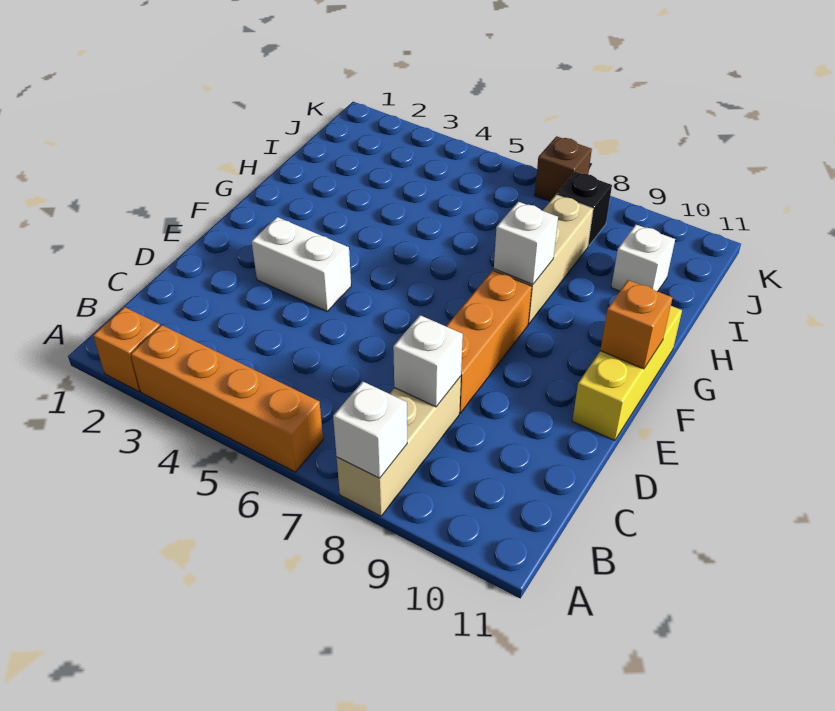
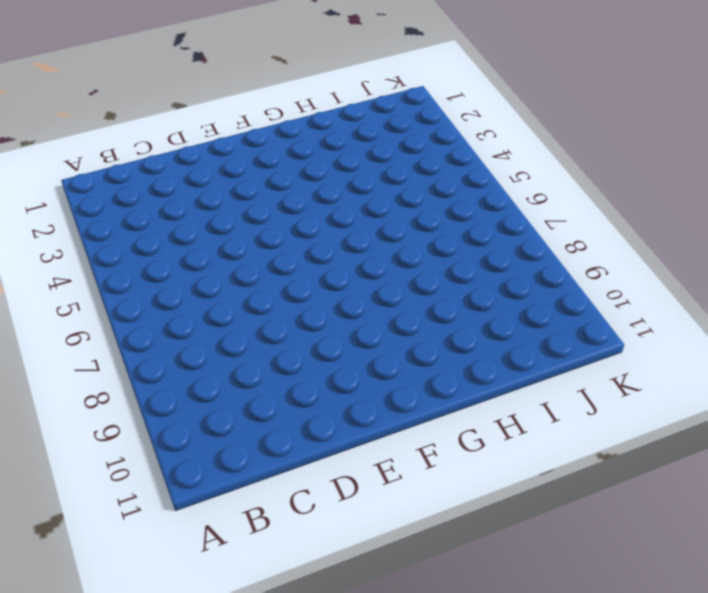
none -> orange 1x1 brick [93,307,160,391]
none -> orange 1x4 brick [131,325,323,472]
none -> tan 1x3 brick [337,376,461,516]

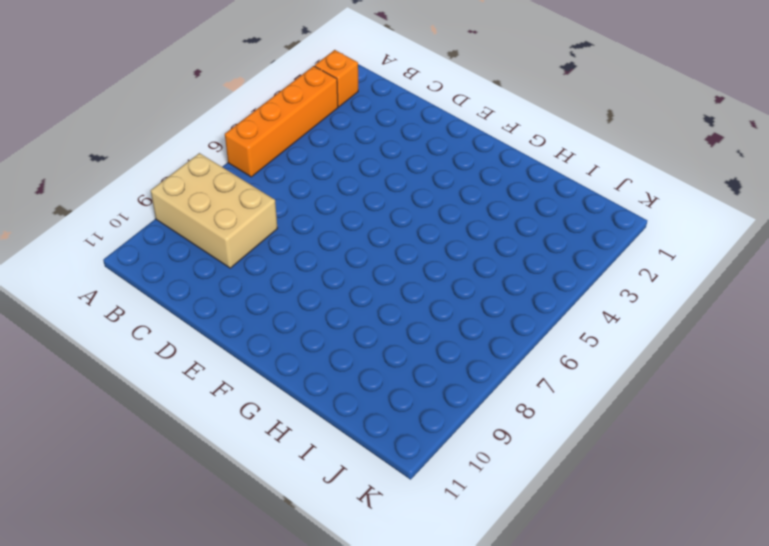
tan 2x3 brick [151,153,278,268] -> tan 1x3 brick [337,376,461,516]
none -> orange 1x3 brick [446,271,532,413]
none -> white 1x2 brick [252,217,351,311]
none -> yellow 1x3 brick [572,306,682,440]

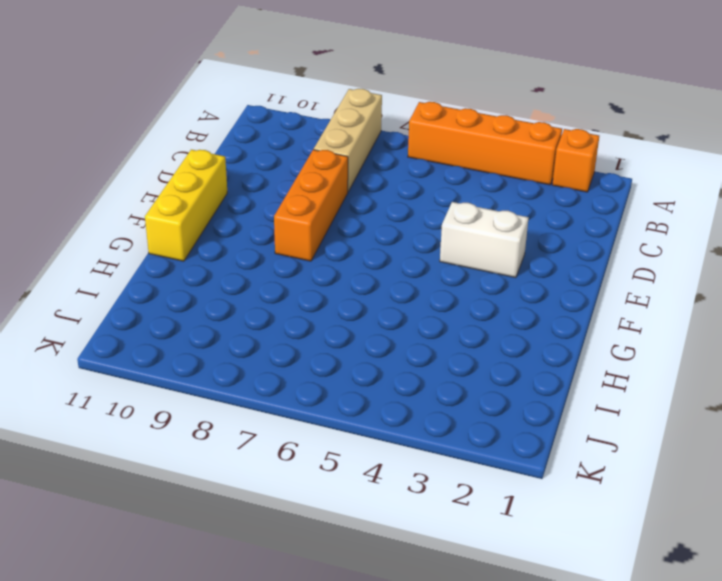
none -> tan 1x3 brick [494,195,593,324]
none -> white 1x1 brick [611,225,675,291]
none -> black 1x1 brick [557,172,612,246]

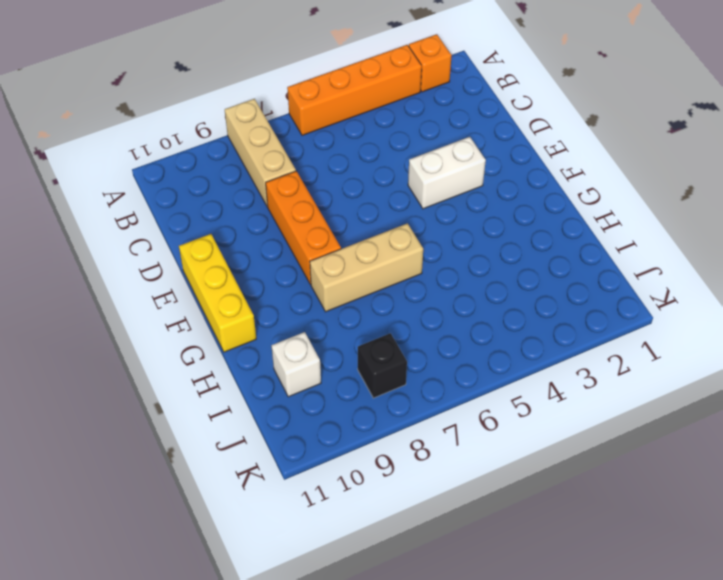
tan 1x3 brick [310,223,423,312] -> tan 1x3 brick turned to [494,195,593,324]
none -> brown 1x1 brick [535,136,592,201]
none -> white 1x1 brick [333,382,407,478]
none -> white 1x1 brick [393,315,463,407]

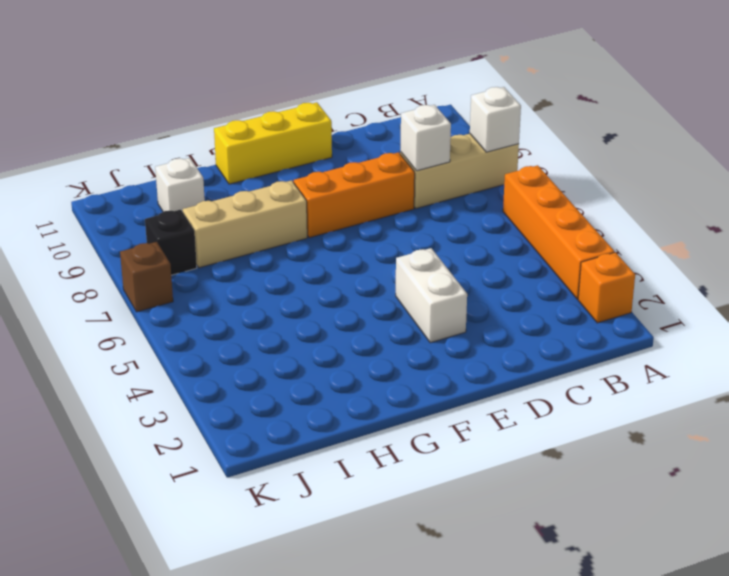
none -> orange 1x1 brick [600,280,672,369]
none -> white 1x1 brick [494,202,558,284]

